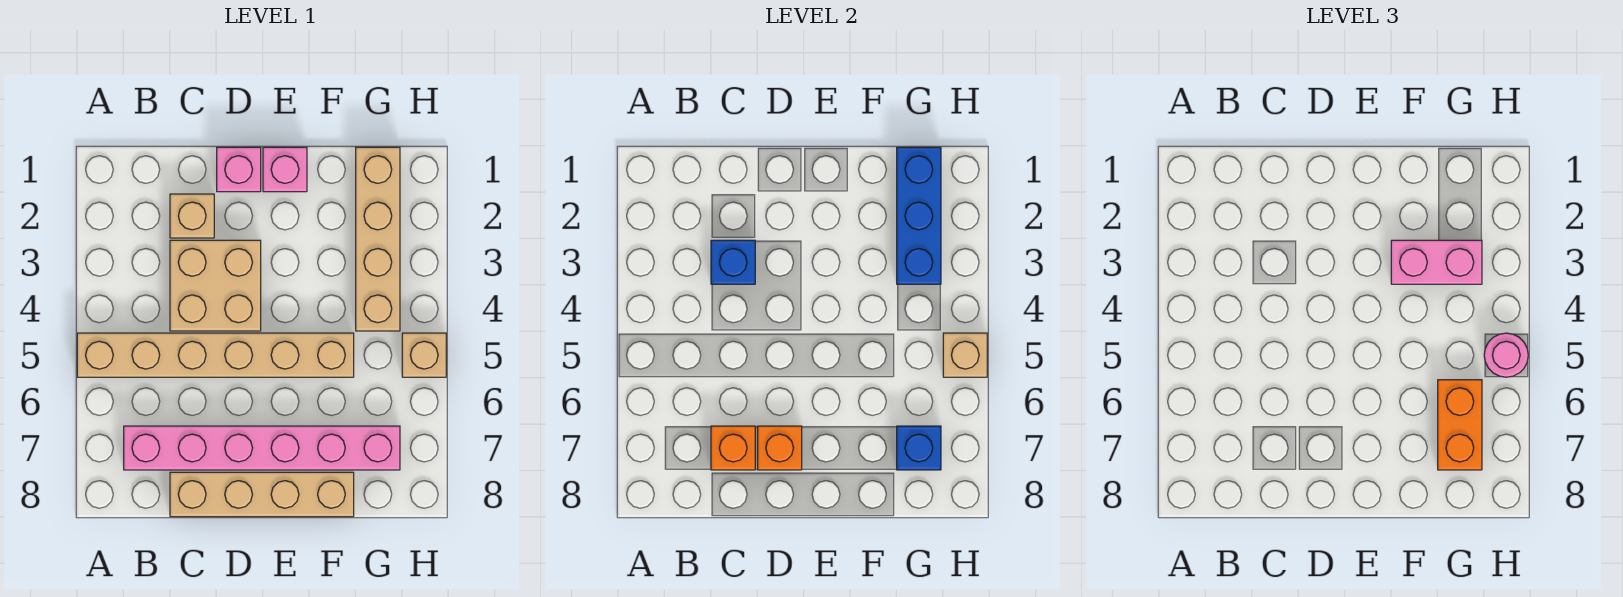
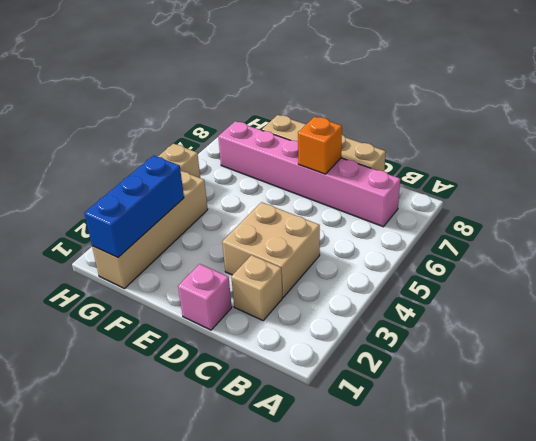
none -> tan 1x6 brick [77,333,354,377]
none -> pink 1x1 brick [263,147,307,192]
none -> blue 1x1 brick [711,240,755,284]

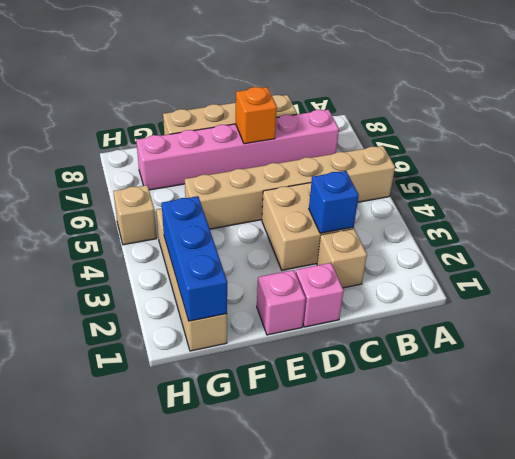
none -> orange 1x1 brick [711,426,755,470]
none -> blue 1x1 brick [897,426,941,470]
none -> tan 1x1 brick [943,333,987,377]

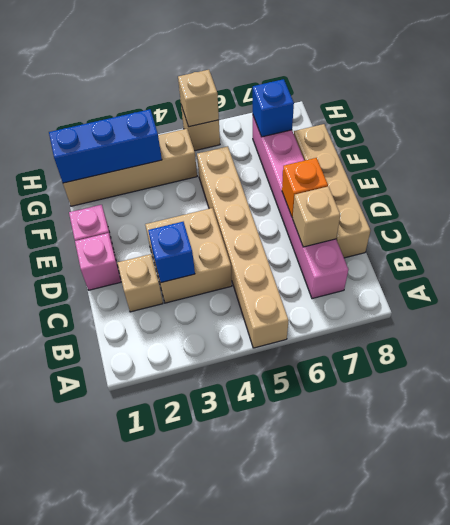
tan 1x1 brick [293,187,340,247] -> orange 1x1 brick [711,426,755,470]
none -> pink 1x2 brick [1391,240,1482,284]
none -> orange 1x2 brick [1438,380,1482,470]
none -> pink 1x1 round brick [1484,333,1528,377]

